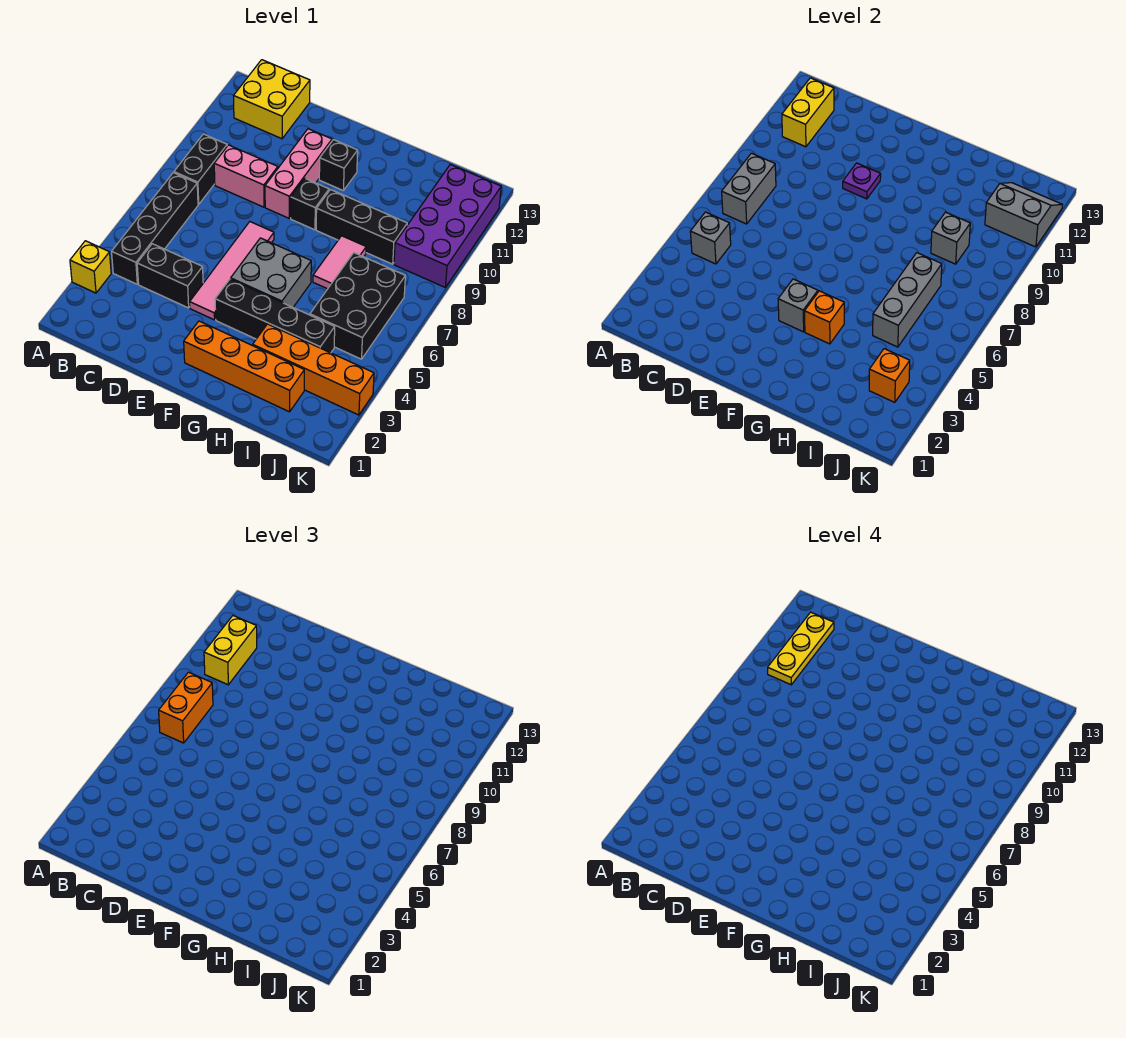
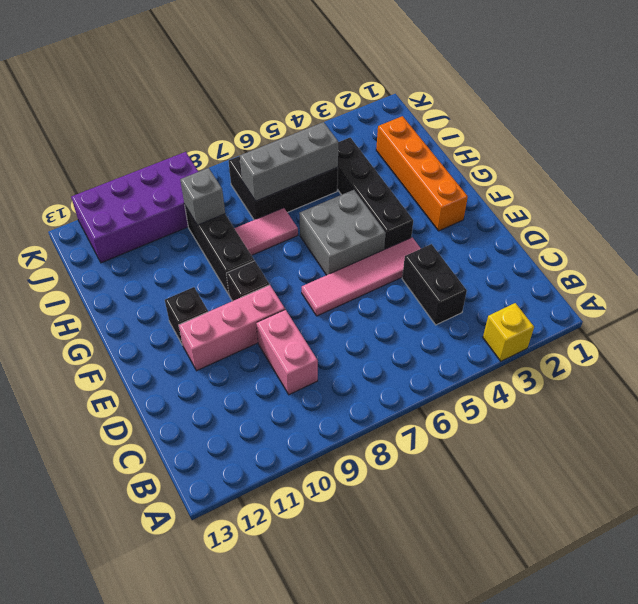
none -> black 1x4 brick [112,173,198,284]
none -> black 1x2 brick [174,134,227,204]
none -> yellow 2x2 brick [233,60,310,139]
none -> orange 1x4 brick [253,324,374,415]

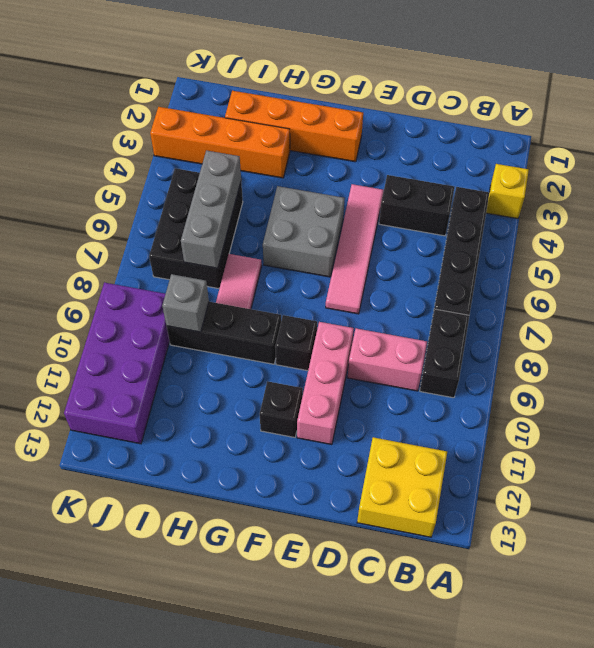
none -> black 1x4 brick [215,279,335,353]
none -> grey 1x1 brick [690,212,731,264]
none -> grey 1x2 brick [722,153,776,224]
none -> yellow 1x2 brick [782,78,834,147]

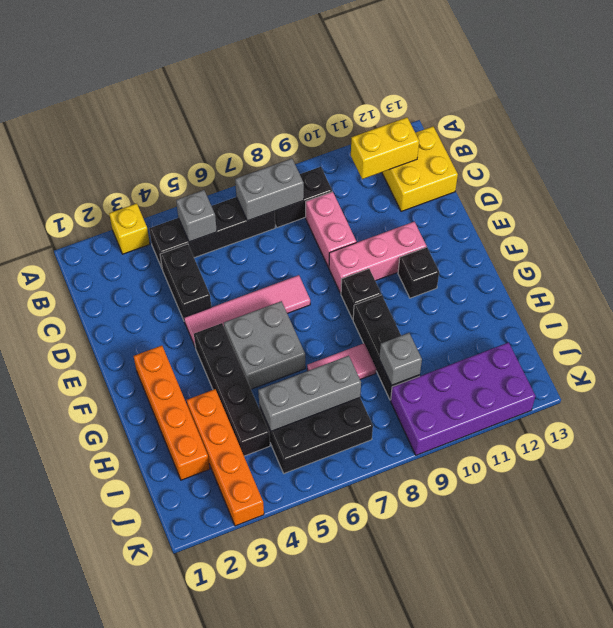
none -> purple 1x1 plate [843,163,881,199]
none -> grey 1x1 brick [778,279,818,332]
none -> orange 1x1 brick [805,291,844,344]
none -> orange 1x1 brick [869,349,910,402]

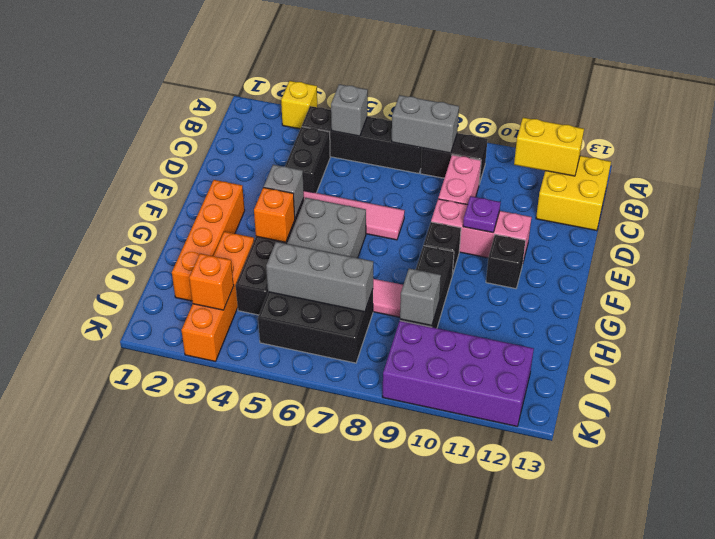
none -> grey 2x2 slope [985,183,1062,247]
none -> orange 1x2 brick [159,672,213,743]
none -> yellow 1x2 brick [204,616,257,685]
none -> yellow 1x3 plate [768,612,834,685]

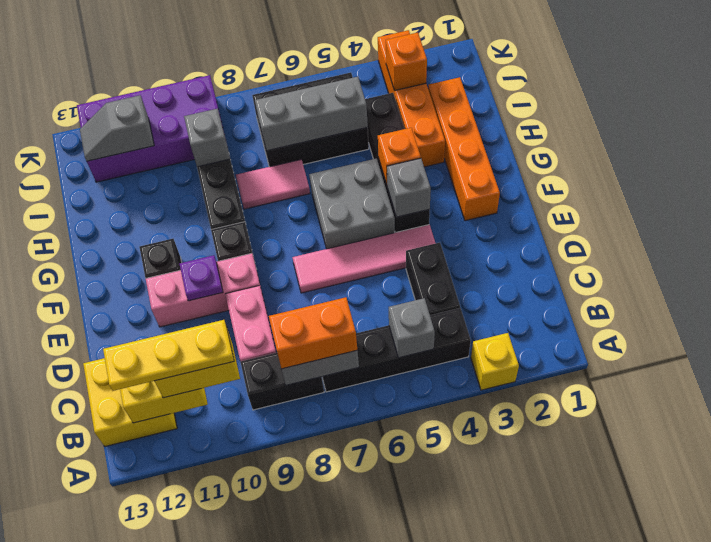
grey 1x2 slope [80,95,154,161] -> grey 2x2 slope [985,183,1062,247]

